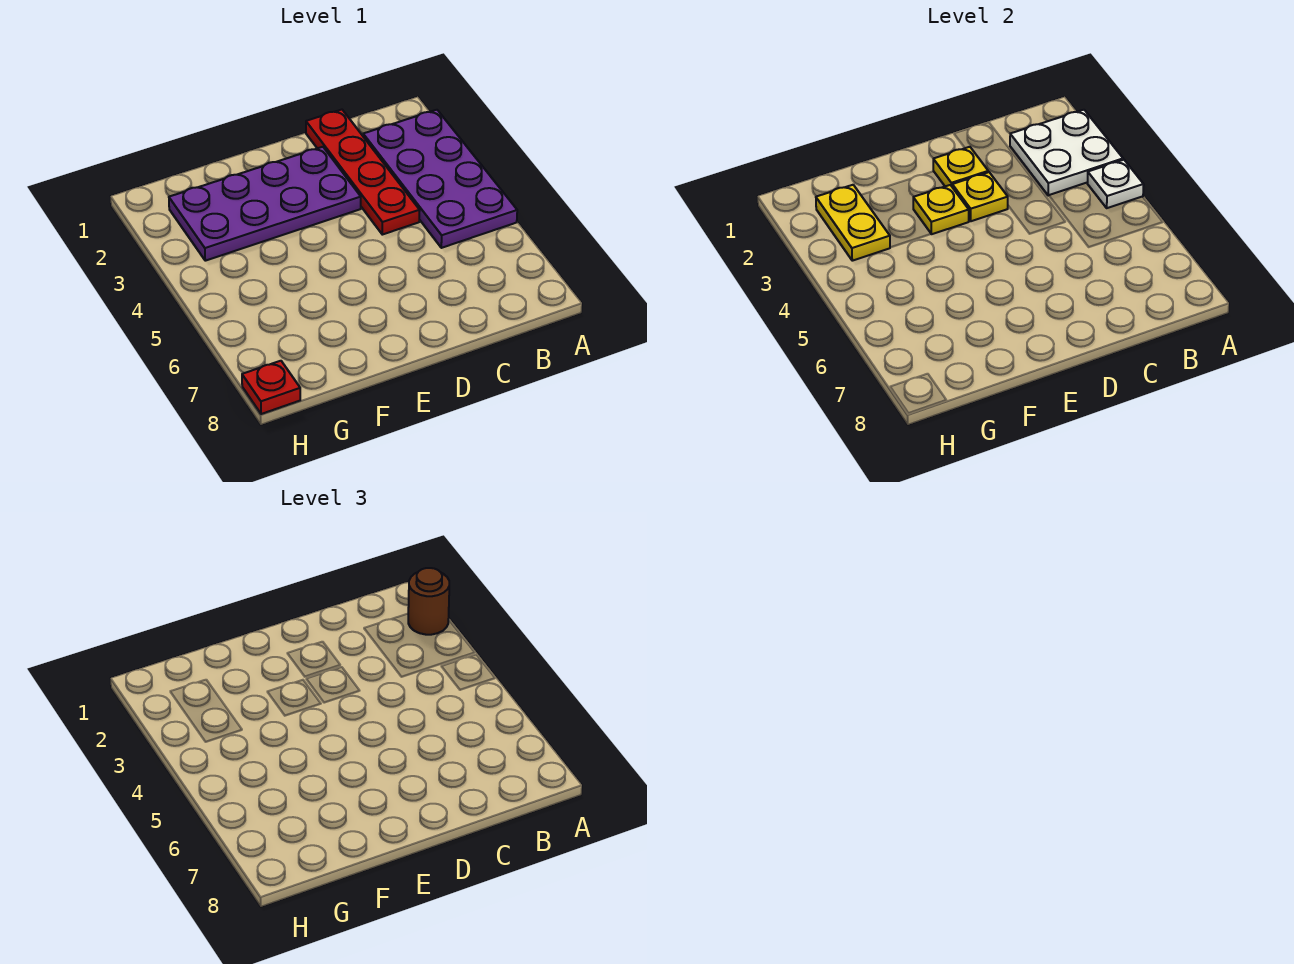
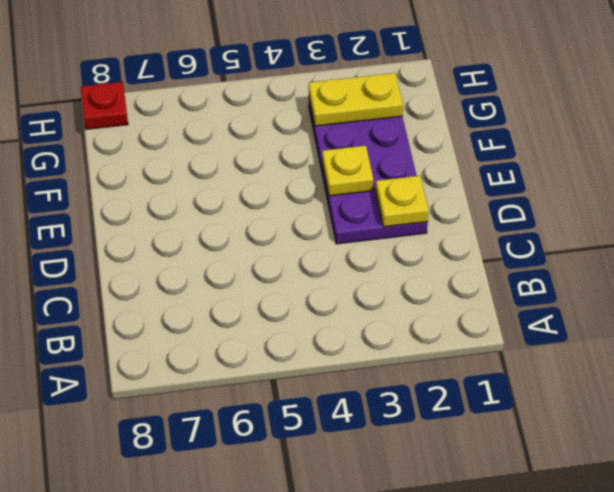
none -> purple 2x4 plate [363,110,517,248]
none -> red 1x4 plate [306,110,420,235]

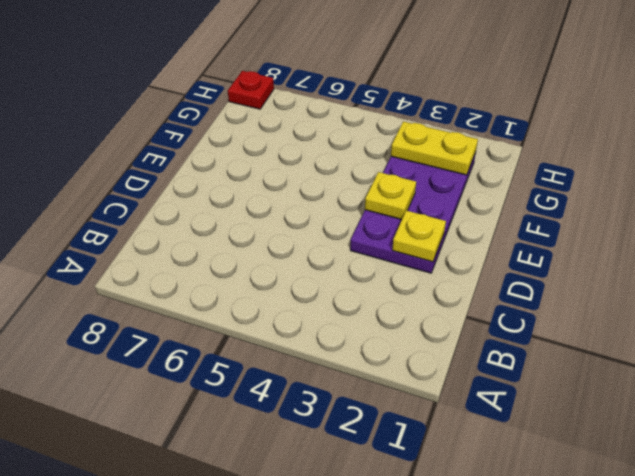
none -> purple 2x4 plate [363,110,517,248]
none -> red 1x4 plate [306,110,420,235]

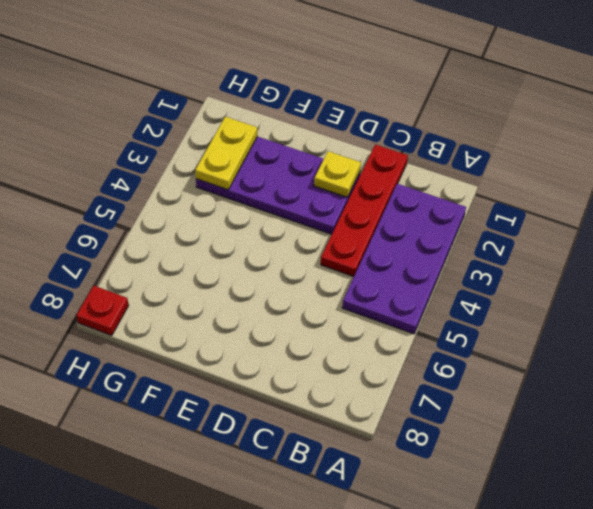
none -> white 2x2 plate [1010,110,1123,196]
none -> white 1x1 plate [1087,160,1144,208]

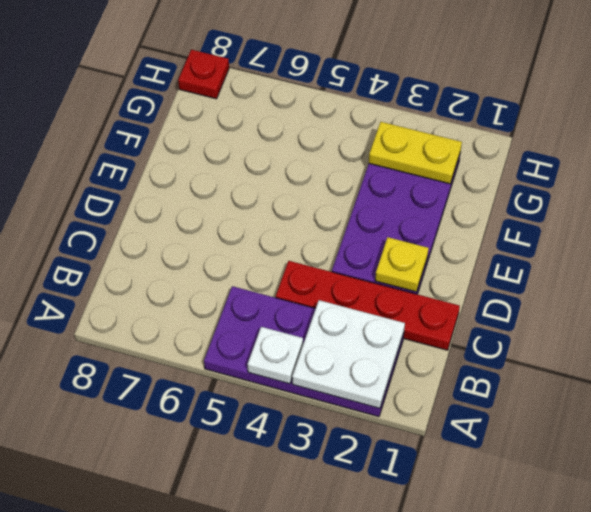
none -> yellow 1x1 plate [952,172,1008,221]
none -> yellow 1x1 plate [913,185,969,234]

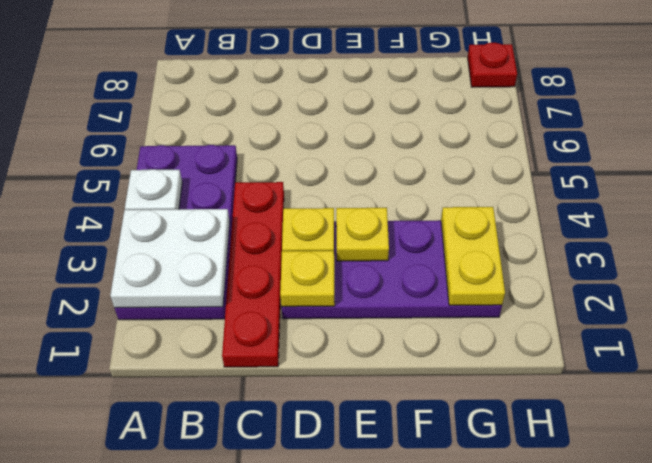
none -> brown 1x1 round brick [408,568,449,635]

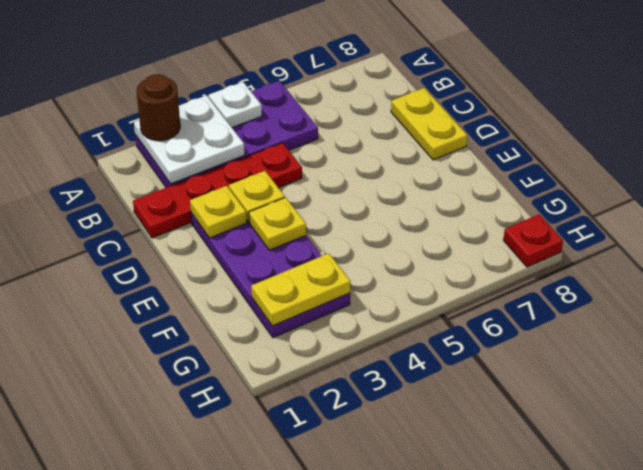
yellow 1x2 plate [391,88,467,160] -> none

